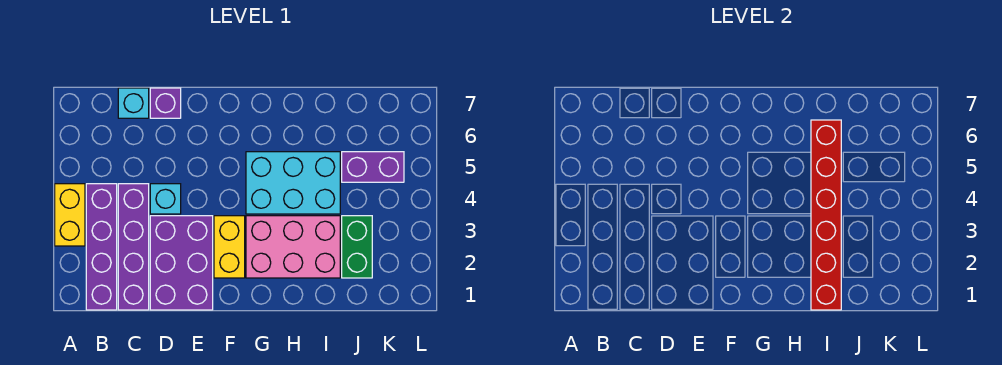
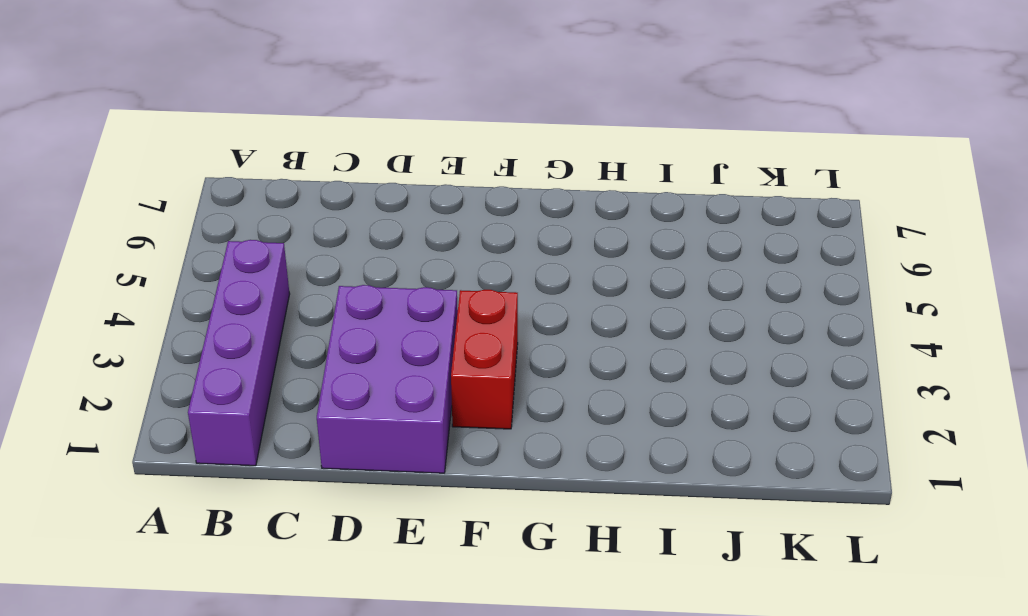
red 1x2 brick [451,290,518,429] -> yellow 1x2 brick [214,216,245,278]
none -> yellow 1x2 brick [55,184,85,246]
none -> purple 1x4 brick [118,184,149,310]
none -> cyan 1x1 brick [118,88,149,118]

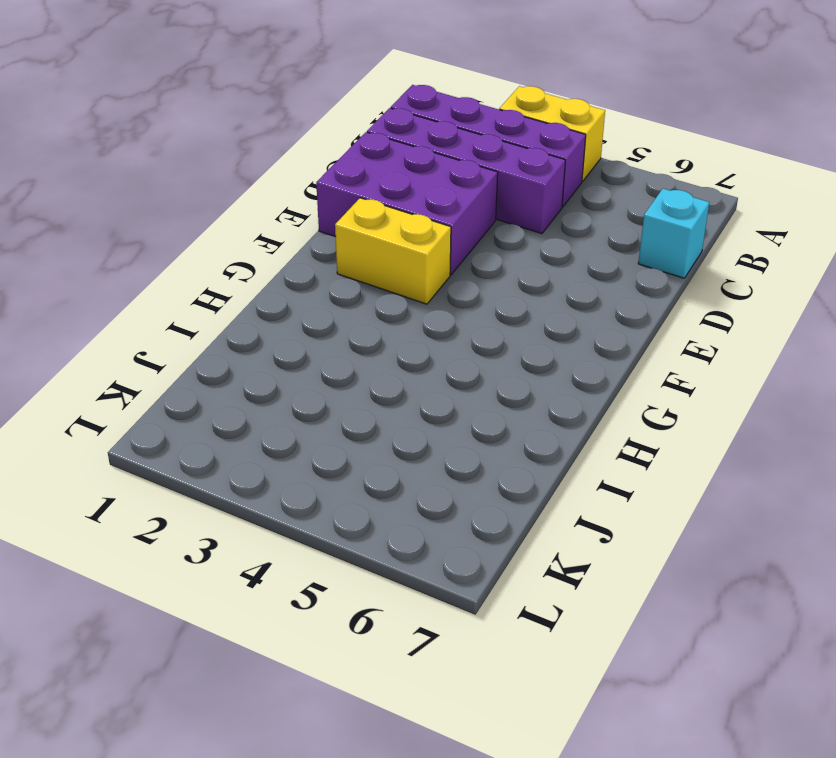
none -> cyan 1x1 brick [150,184,181,214]
none -> purple 1x1 brick [150,88,181,118]
none -> pink 2x3 brick [246,216,340,278]

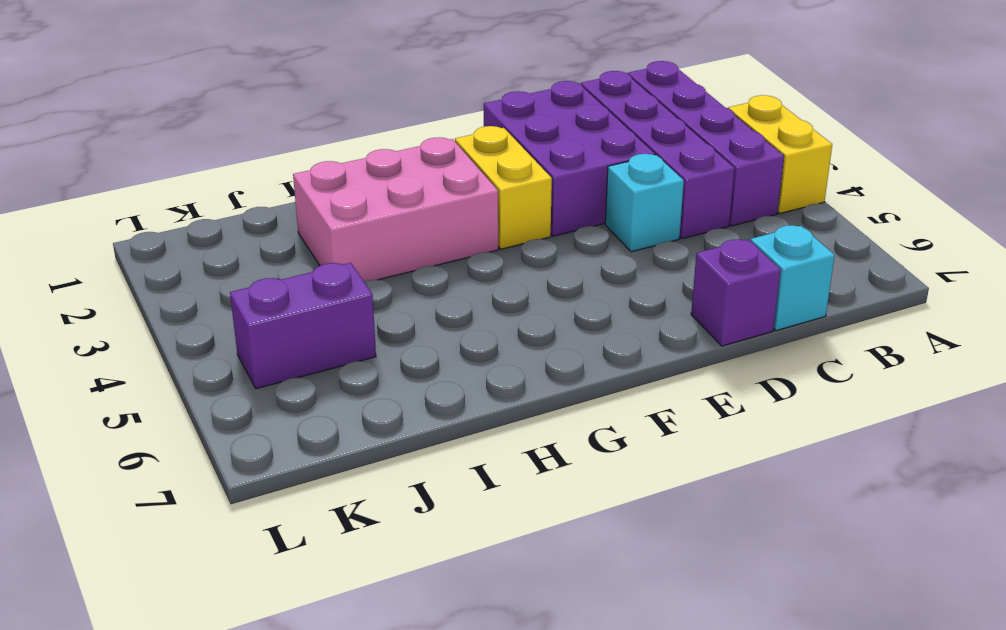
none -> cyan 2x3 brick [246,152,340,214]
none -> green 1x2 brick [342,216,372,278]
none -> red 1x6 brick [811,120,841,310]

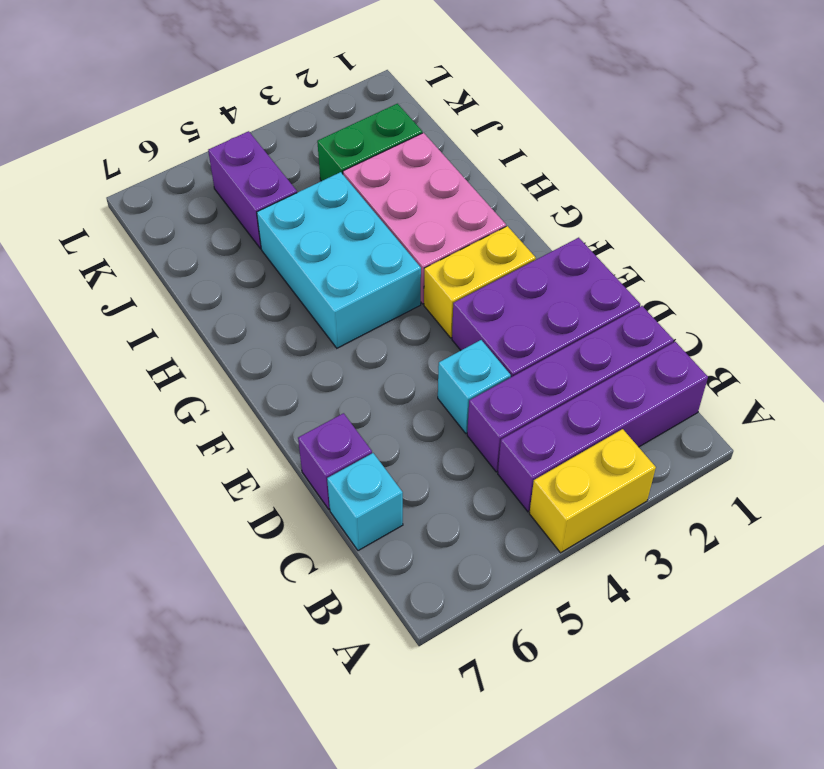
none -> red 1x6 brick [811,120,841,310]

